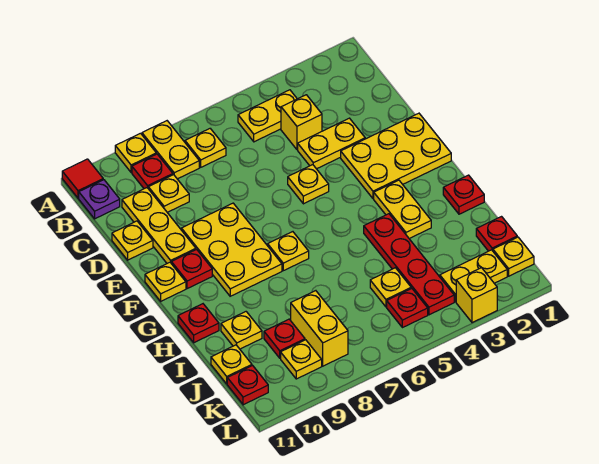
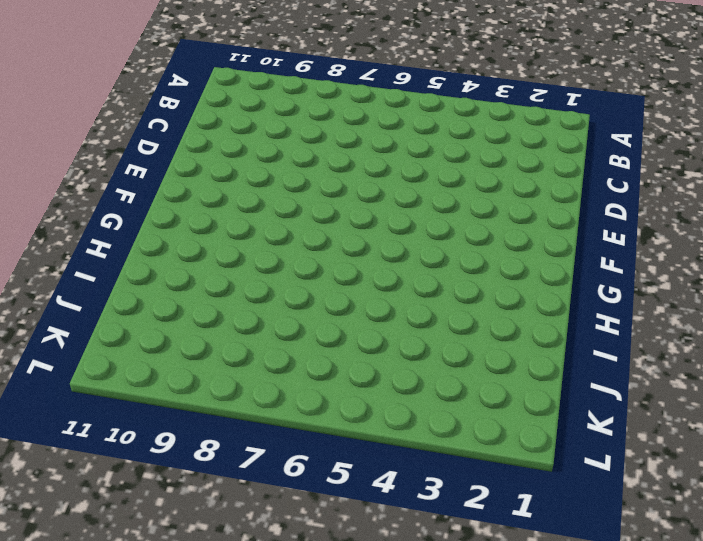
none -> yellow 1x2 plate [142,121,199,179]
none -> yellow 1x1 plate [115,133,156,173]
none -> red 1x1 tile [62,159,103,198]
none -> yellow 1x2 plate [238,90,297,142]

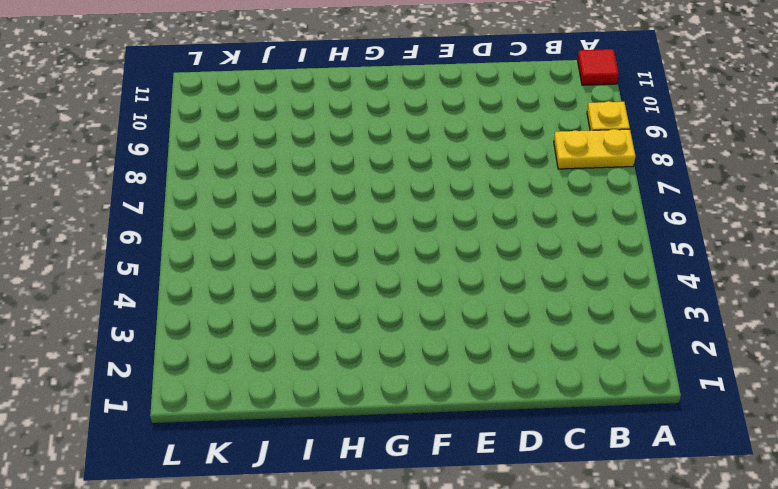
none -> yellow 1x2 plate [238,90,297,142]
none -> yellow 1x1 plate [185,129,226,167]
none -> red 1x1 plate [132,154,173,189]
none -> purple 1x1 plate [79,180,120,219]

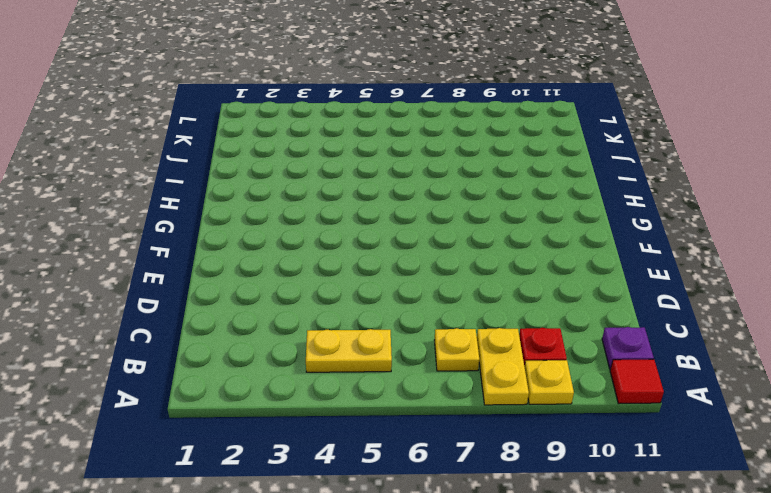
none -> yellow 1x1 brick [281,95,322,150]
none -> yellow 1x1 plate [148,175,189,212]
none -> yellow 1x3 plate [122,188,196,263]
none -> yellow 1x2 plate [298,118,365,169]

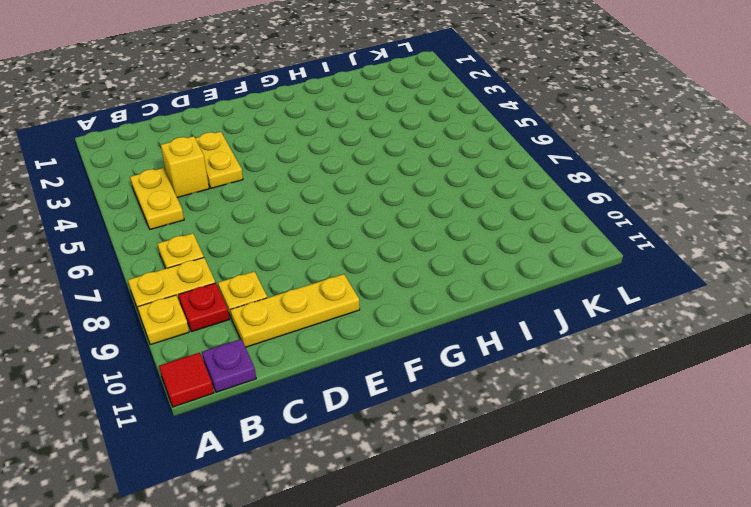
none -> yellow 1x1 plate [112,221,153,260]
none -> yellow 2x3 plate [341,113,451,199]
none -> yellow 1x1 plate [288,165,329,204]
none -> yellow 2x3 plate [181,203,282,296]

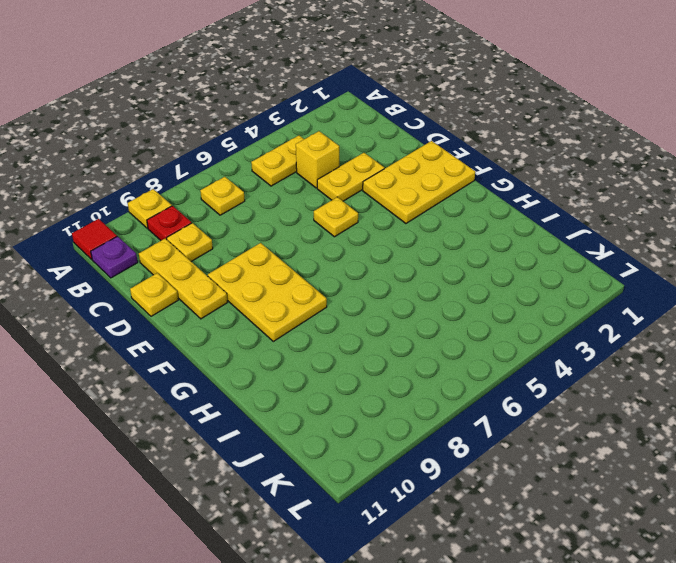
none -> yellow 1x2 plate [142,121,199,179]
none -> red 1x1 plate [171,249,212,289]
none -> yellow 1x1 plate [145,262,186,301]
none -> yellow 1x2 plate [374,180,431,239]

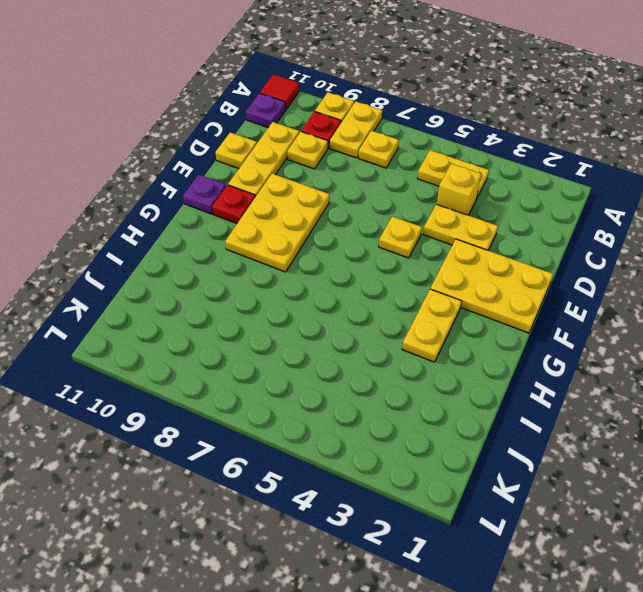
purple 1x1 plate [183,175,226,214] -> yellow 1x1 plate [145,262,186,301]
none -> yellow 1x1 plate [268,232,309,271]
none -> red 1x1 plate [443,175,484,214]
none -> red 1x4 plate [364,214,454,315]
none -> red 1x1 plate [178,304,219,343]

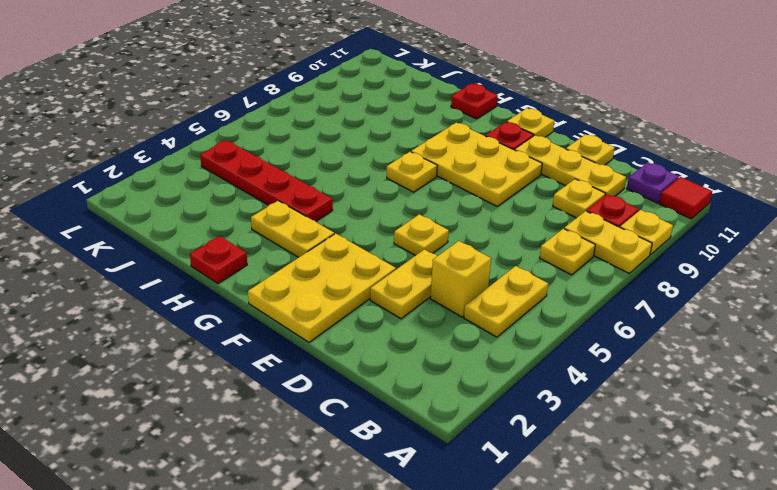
none -> yellow 1x1 plate [221,312,262,349]
none -> red 1x1 plate [476,217,517,251]
none -> yellow 1x1 plate [370,268,411,307]
none -> yellow 1x2 brick [291,291,348,366]

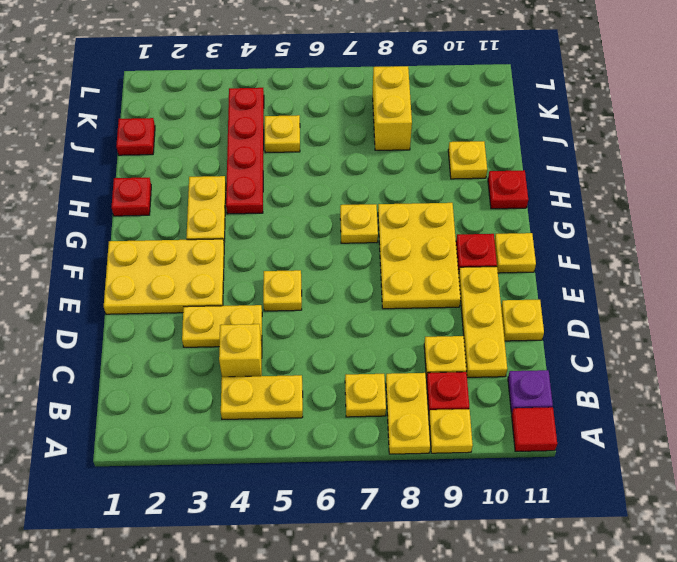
none -> red 1x1 plate [264,319,305,358]
none -> yellow 1x1 plate [211,345,252,384]
none -> yellow 1x1 plate [493,237,534,276]
none -> yellow 1x2 plate [440,250,507,302]

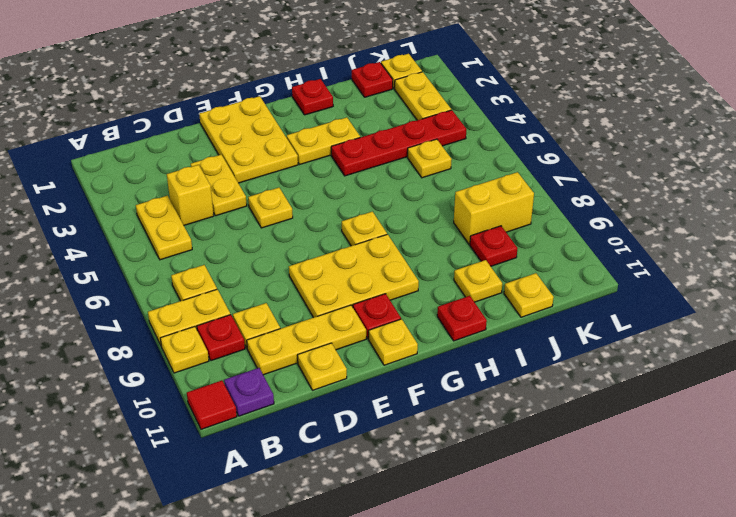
none -> red 1x1 plate [387,288,428,328]
none -> yellow 1x1 plate [281,340,322,379]
none -> red 1x1 plate [227,366,268,405]
none -> yellow 1x1 brick [456,268,497,323]

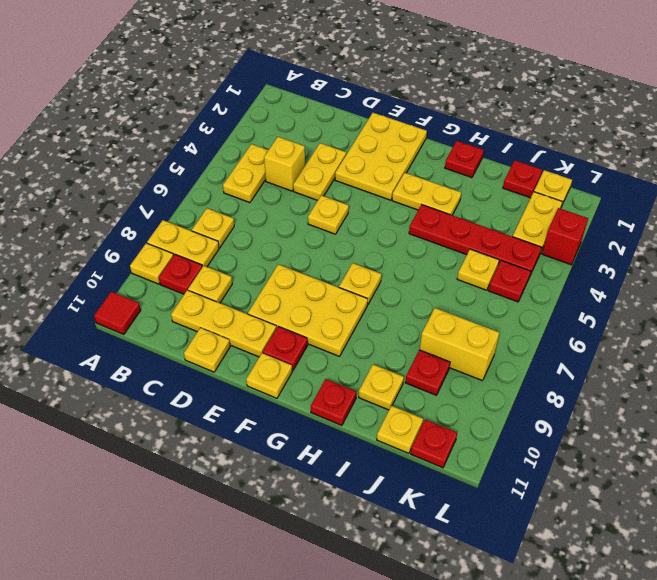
red 1x1 brick [542,208,588,265] -> yellow 1x1 brick [456,268,497,323]
none -> purple 1x1 plate [79,180,120,219]
none -> yellow 1x1 plate [281,340,322,379]

